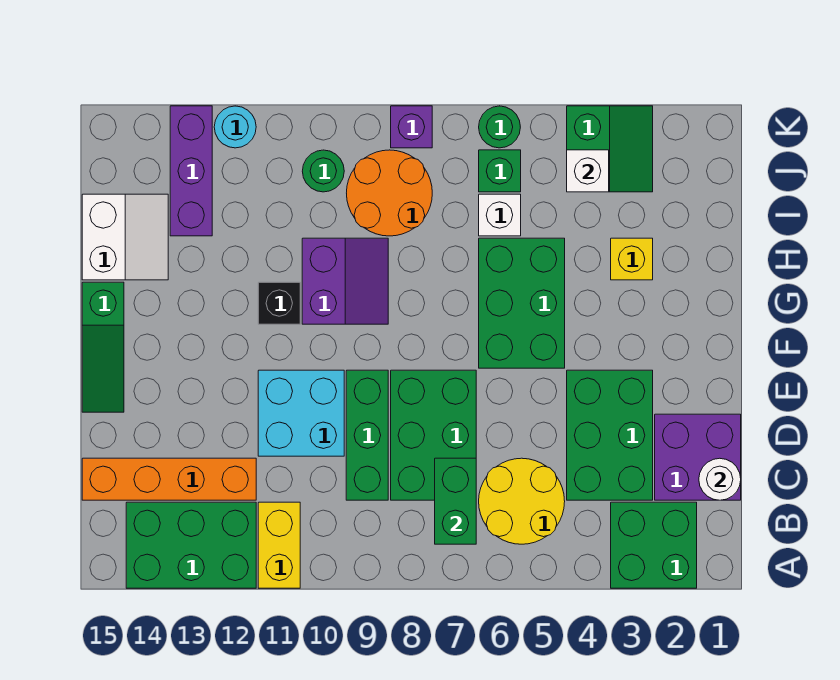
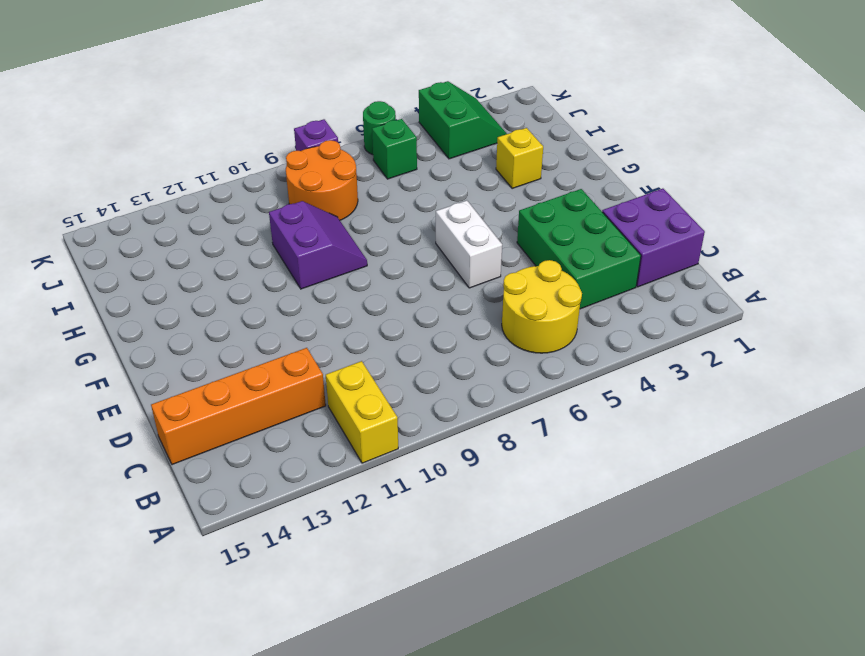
white 1x2 brick [436,200,502,288] -> green 2x3 brick [479,238,565,368]
none -> green 2x2 brick [611,502,697,588]
none -> green 2x3 brick [126,502,256,588]
none -> green 2x3 brick [391,370,476,500]

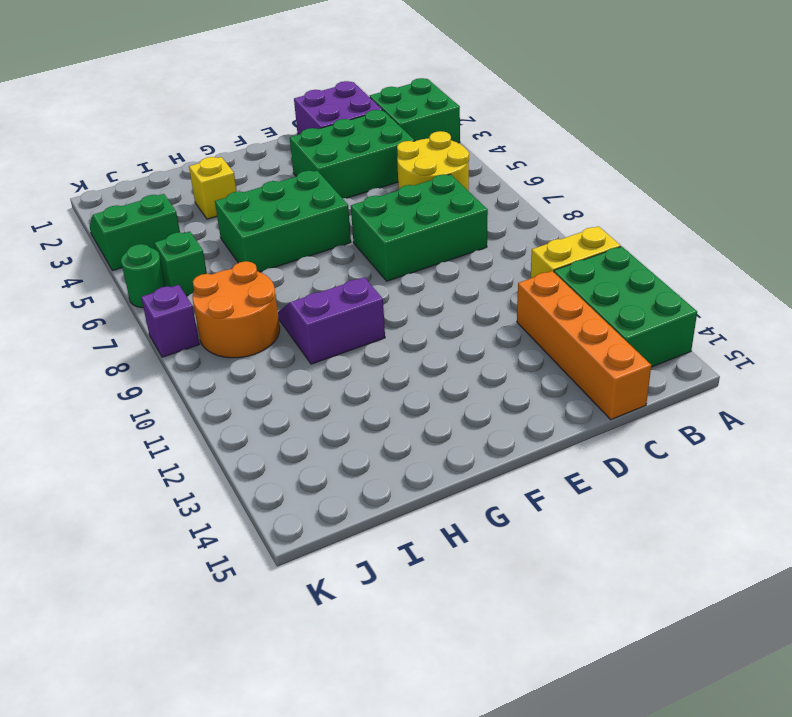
none -> green 1x3 brick [346,370,388,500]
none -> cyan 2x2 brick [258,370,344,456]
none -> green 1x3 slope [82,282,124,412]

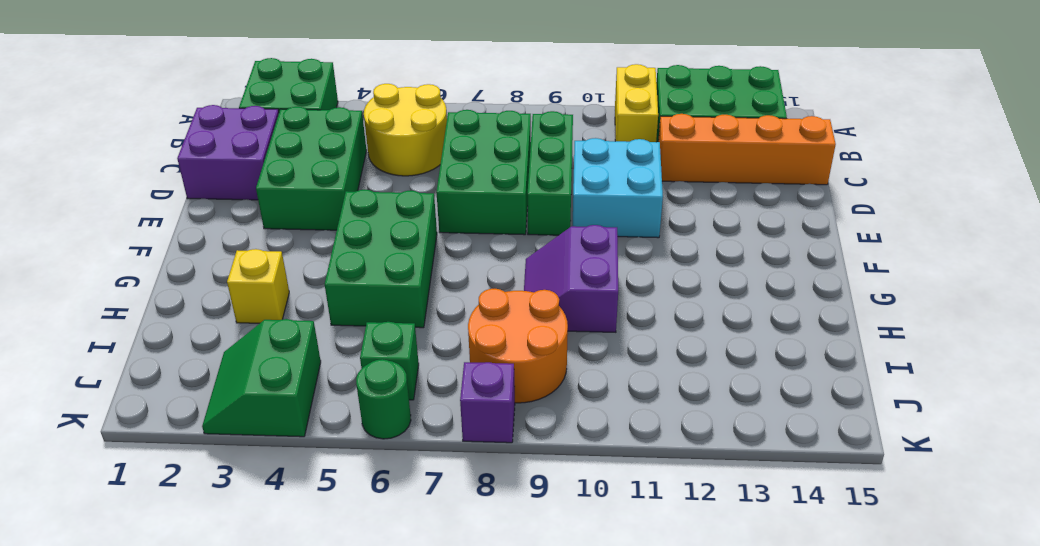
none -> green 1x3 slope [82,282,124,412]
none -> black 1x1 brick [258,282,300,324]
none -> white 2x2 slope [82,194,168,280]

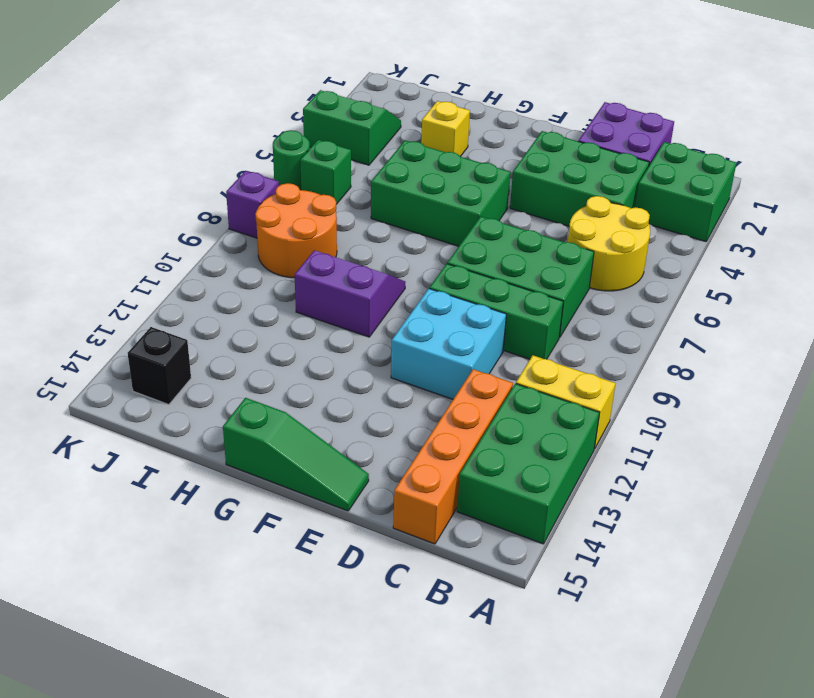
black 1x1 brick [128,327,191,405] -> black 1x1 brick moved to [258,282,300,324]
none -> white 2x2 slope [82,194,168,280]
none -> white 1x1 brick [479,194,521,236]
none -> purple 1x3 brick [170,106,212,236]

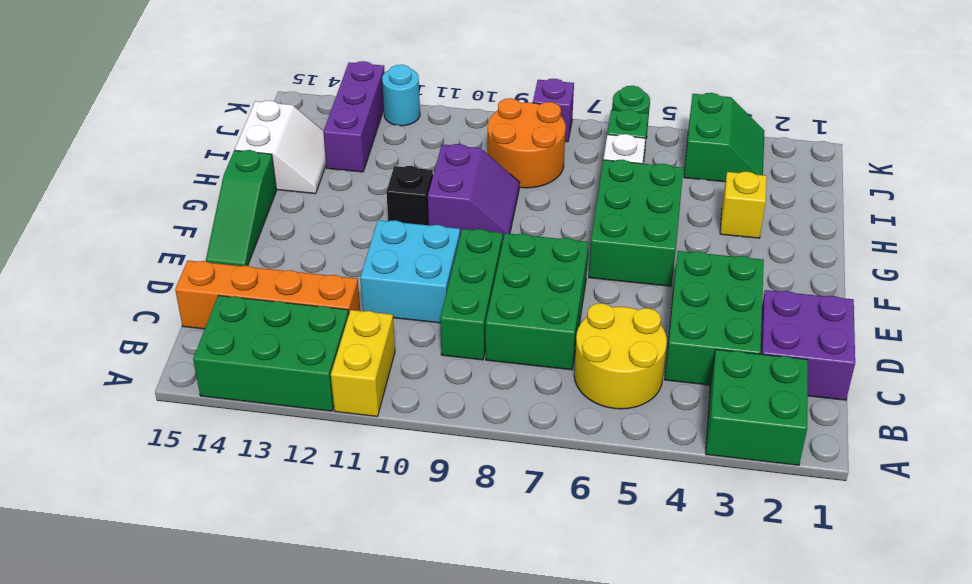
none -> green 1x1 round brick [302,150,344,192]
none -> green 1x2 brick [435,458,476,544]
none -> white 1x1 round brick [699,458,741,500]

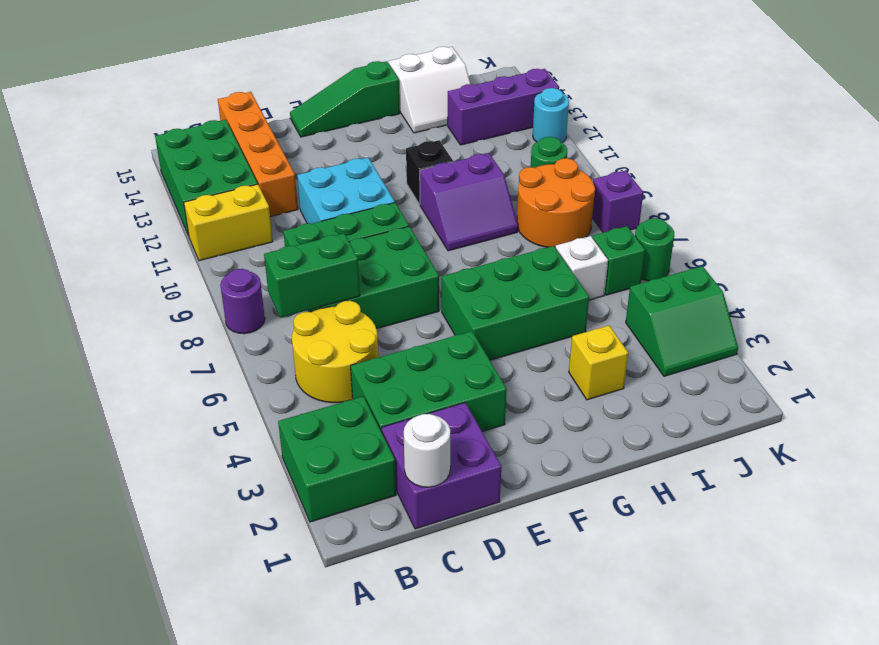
purple 1x1 round brick [220,269,265,334] -> none
none -> white 1x1 brick [567,150,609,192]

